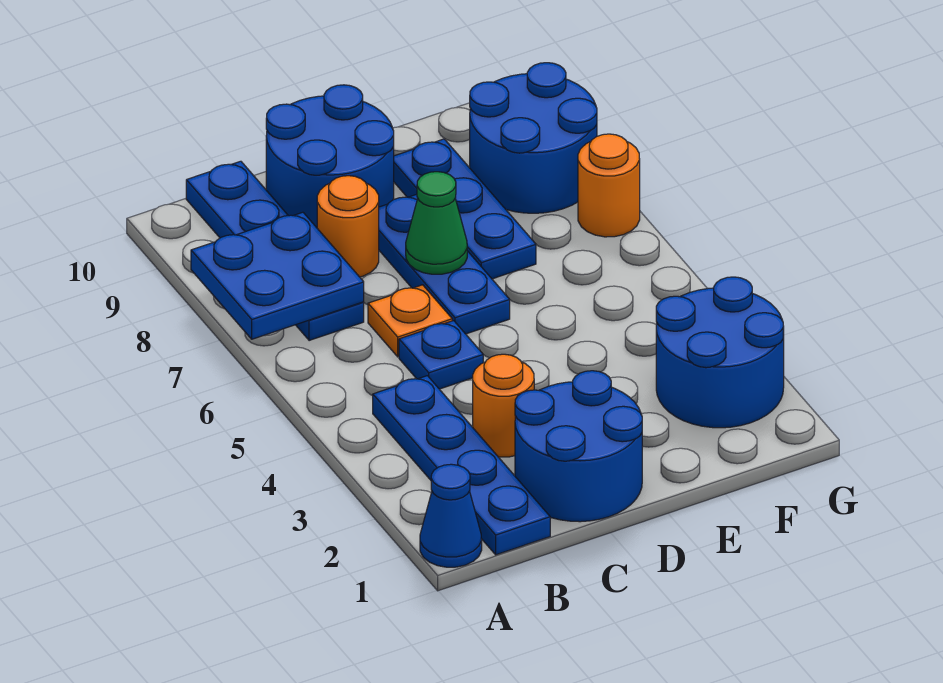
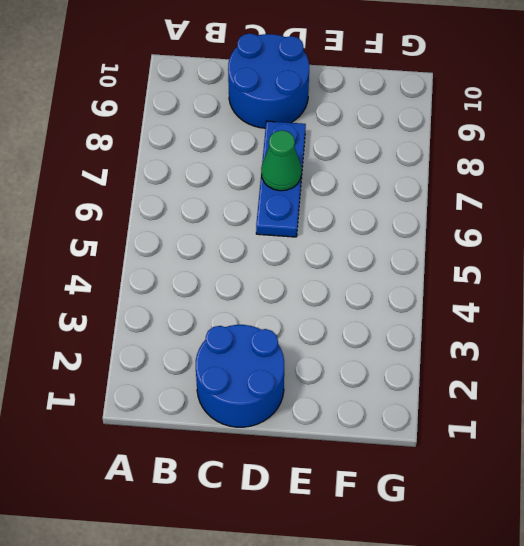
none -> blue 1x1 cone [420,464,482,567]
none -> blue 1x4 plate [373,376,550,555]
none -> blue 1x4 plate [186,161,364,341]

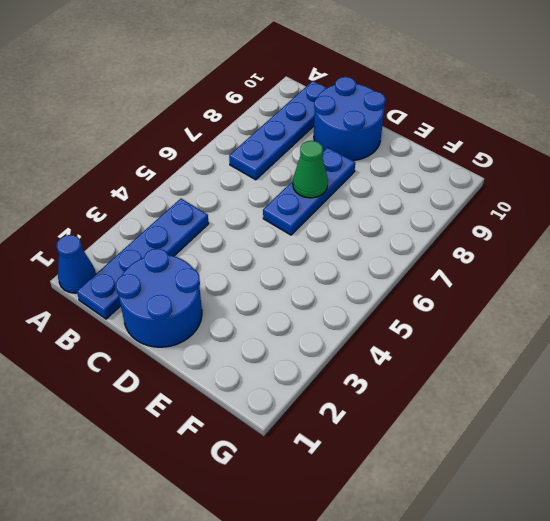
none -> orange 1x1 round brick [473,354,534,457]
none -> blue 1x1 plate [399,321,483,389]
none -> orange 1x1 plate [368,285,452,357]

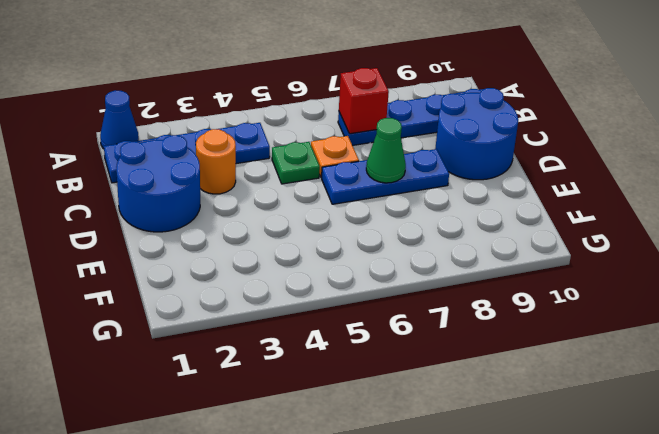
red 1x1 brick [339,68,389,134] -> blue 2x2 plate [191,212,364,339]
green 1x1 plate [272,142,320,184] -> blue 1x1 plate [399,321,483,389]
none -> orange 1x1 round brick [317,176,379,277]
none -> blue 1x3 plate [394,139,536,279]
none -> blue 2x2 round brick [656,277,784,428]

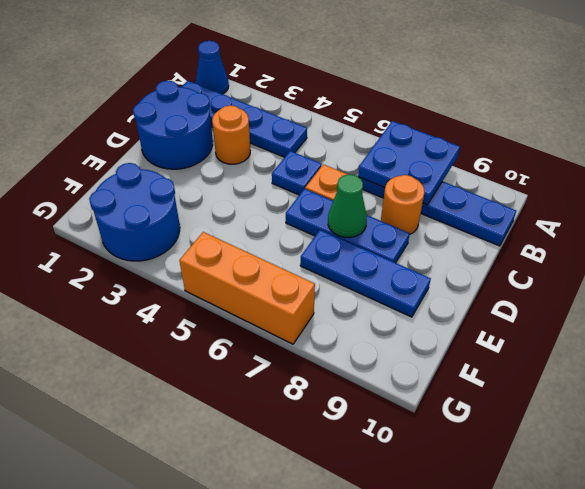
orange 1x3 brick [179,232,315,344] -> orange 1x1 round brick [578,134,640,237]
none -> blue 2x2 round brick [266,85,394,228]
none -> blue 2x2 round brick [470,63,597,213]

